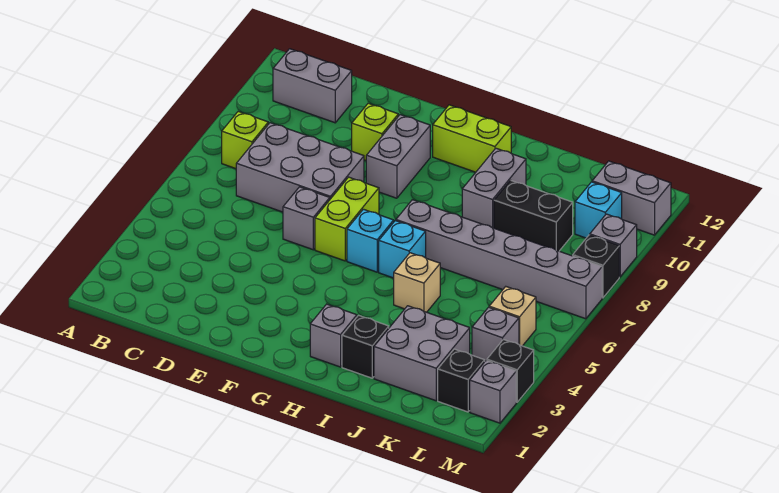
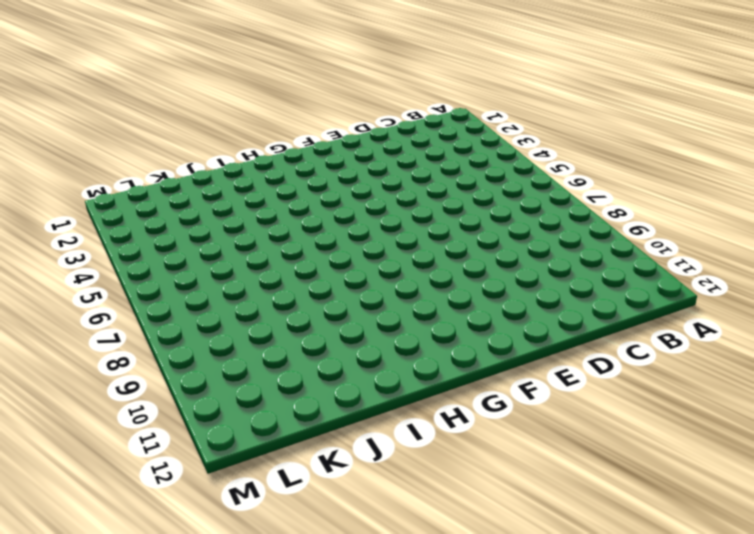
none -> lime 1x1 brick [222,111,268,169]
none -> grey 1x2 brick [273,49,352,123]
none -> grey 2x3 brick [236,123,364,212]

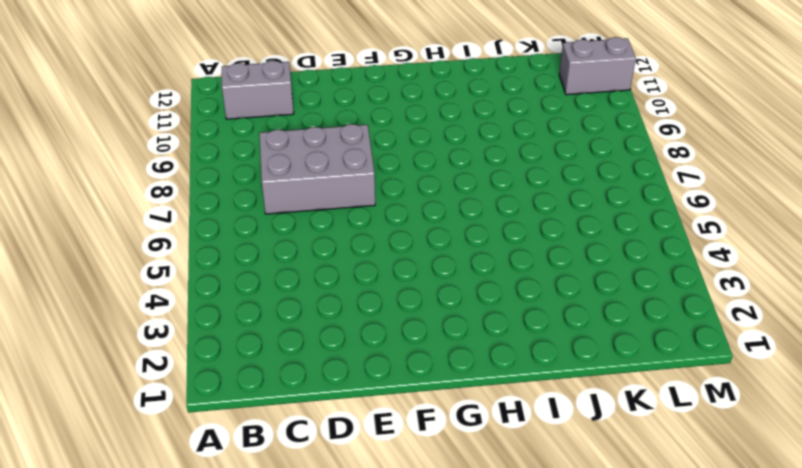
none -> lime 1x1 brick [222,111,268,169]
none -> grey 1x1 brick [283,187,330,250]
none -> lime 1x1 brick [352,103,398,160]

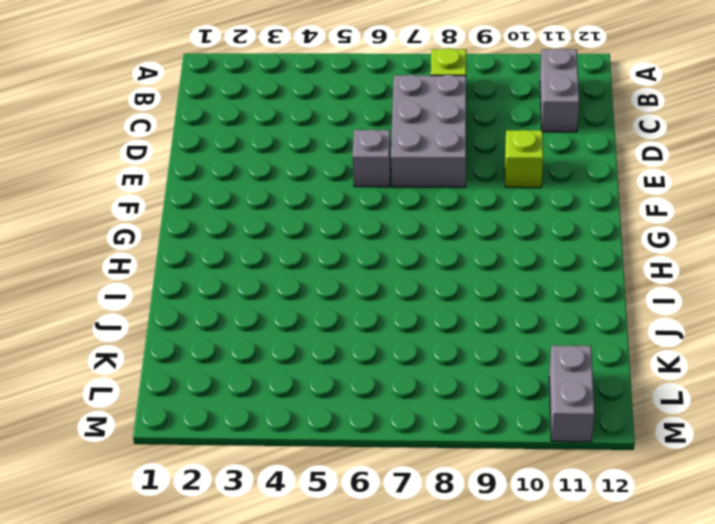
none -> lime 1x2 brick [315,177,379,261]
none -> grey 1x2 brick [366,115,430,198]
none -> cyan 1x1 brick [347,209,394,272]

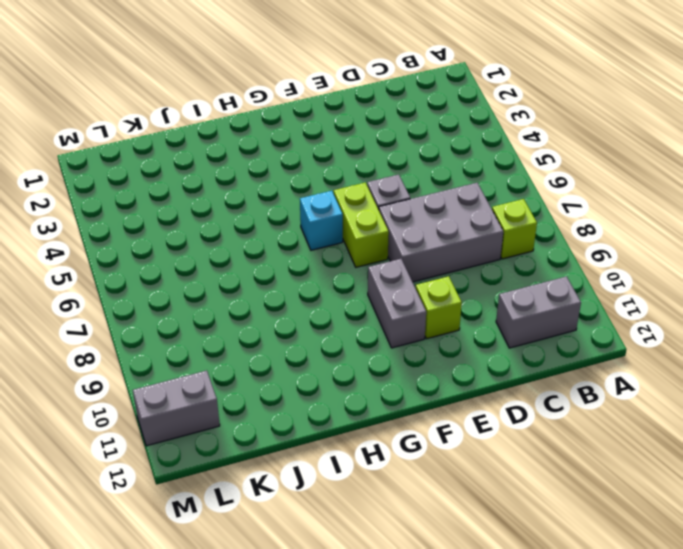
none -> lime 1x2 brick [433,105,511,172]
none -> grey 1x1 brick [310,304,357,367]
none -> cyan 1x1 brick [379,221,426,278]

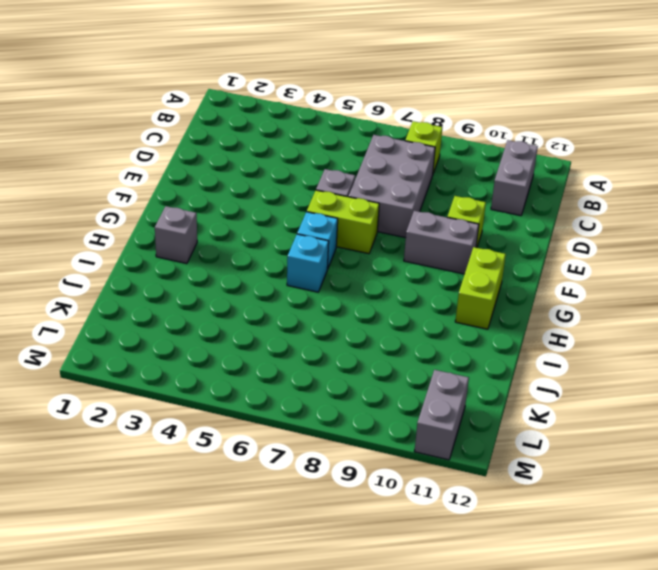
none -> grey 1x6 brick [396,200,602,319]
none -> black 1x1 brick [342,315,389,378]
none -> tan 1x1 brick [394,253,440,312]

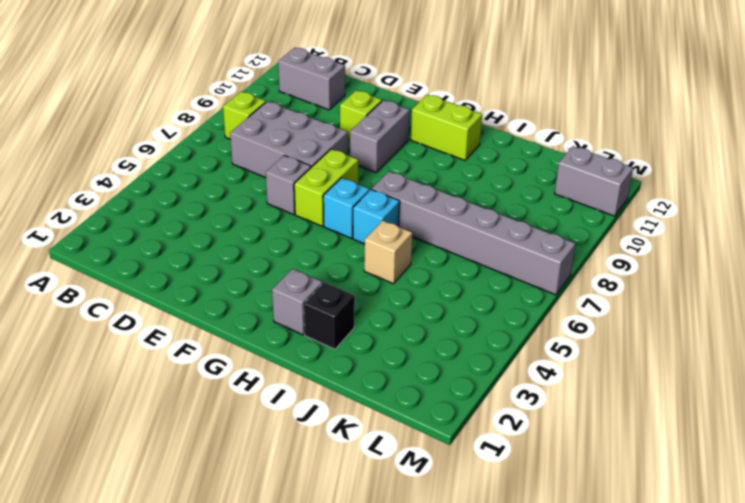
none -> grey 1x2 brick [462,148,526,228]
none -> grey 2x2 brick [374,306,470,401]
none -> black 1x2 brick [494,180,573,251]

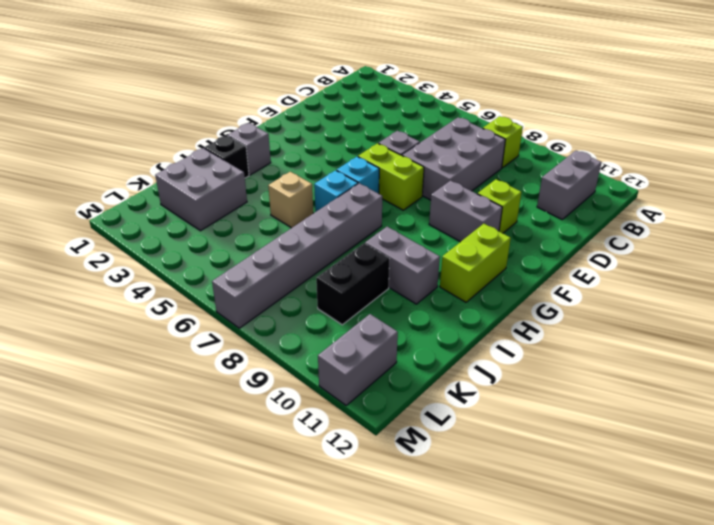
none -> black 1x1 brick [438,349,485,412]
none -> grey 1x1 brick [472,307,519,361]
none -> tan 1x1 brick [489,287,536,346]

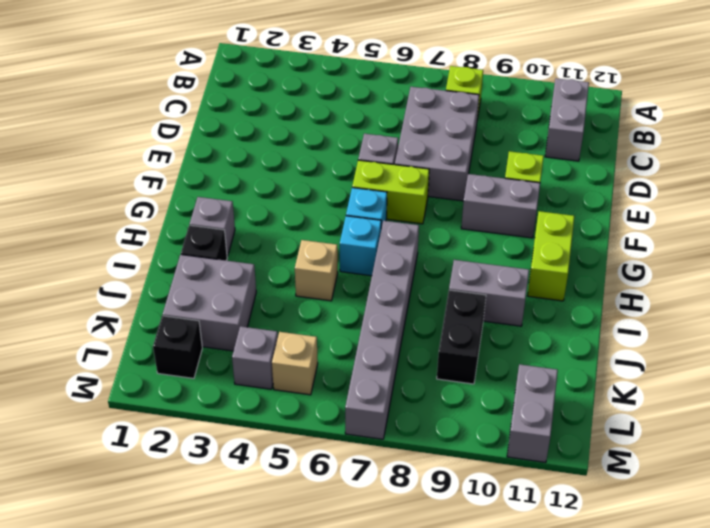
none -> cyan 1x1 brick [575,182,622,238]
none -> grey 1x1 brick [470,360,516,423]
none -> black 1x1 brick [487,339,534,402]

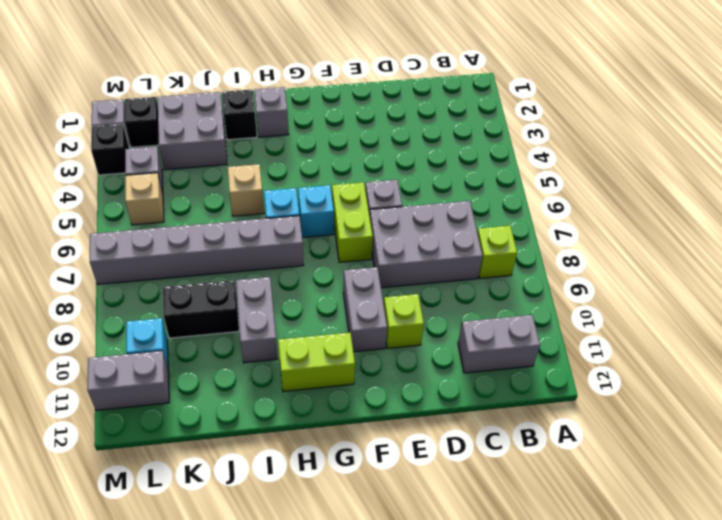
none -> black 1x1 brick [573,235,619,298]
none -> grey 1x1 brick [590,214,637,277]

